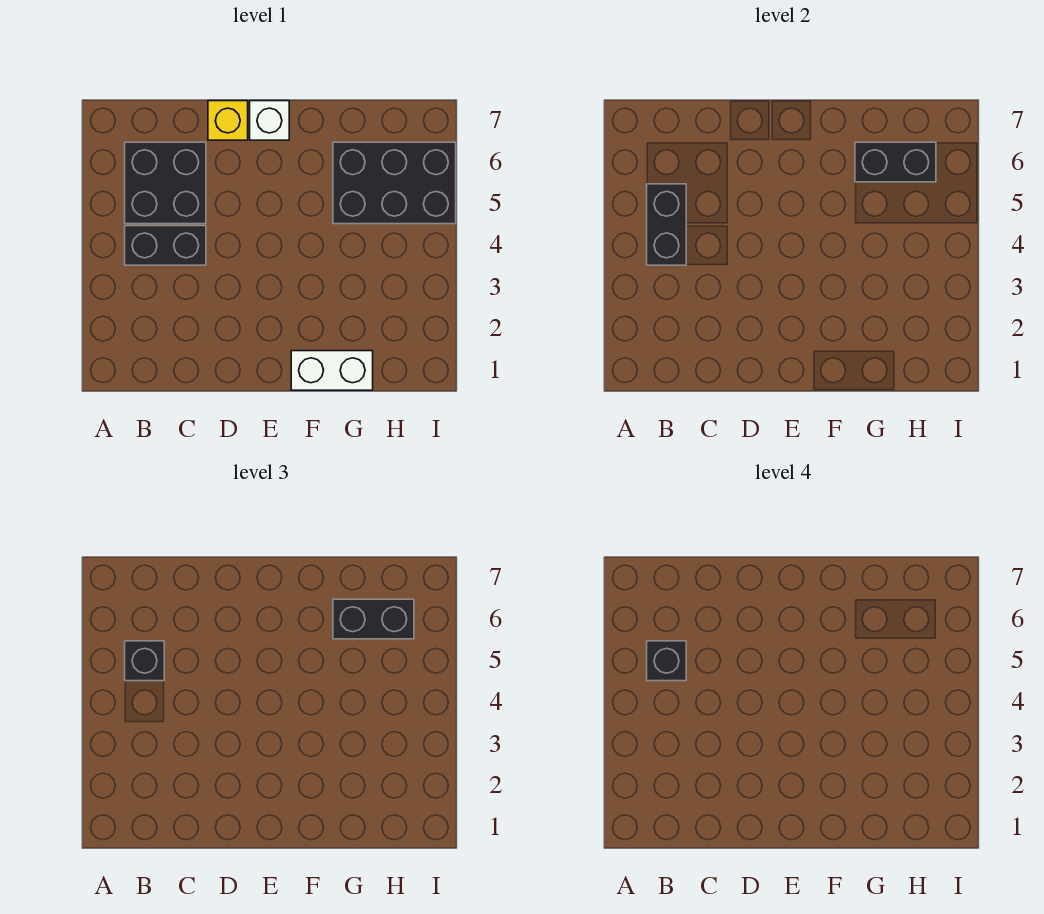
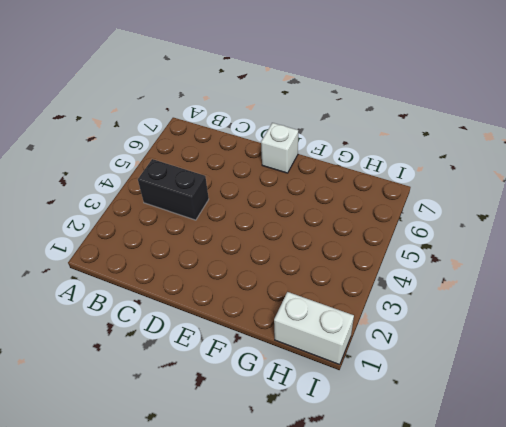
white 1x2 brick [274,292,354,365] -> white 1x2 brick moved to [291,351,373,390]
none -> black 2x2 brick [125,142,206,224]
none -> yellow 1x1 brick [208,101,248,140]

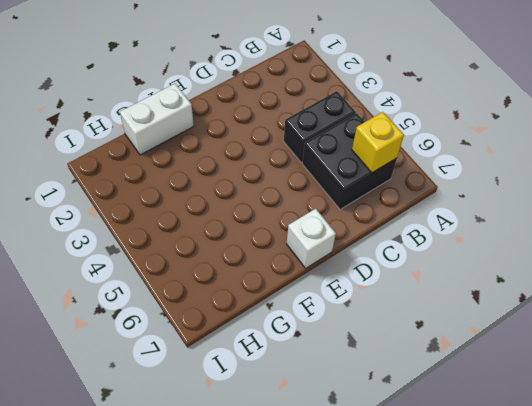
yellow 1x1 brick [352,112,404,173] -> yellow 1x1 brick moved to [208,101,248,140]
none -> black 2x3 brick [333,142,456,224]
none -> black 1x2 brick [647,184,686,265]

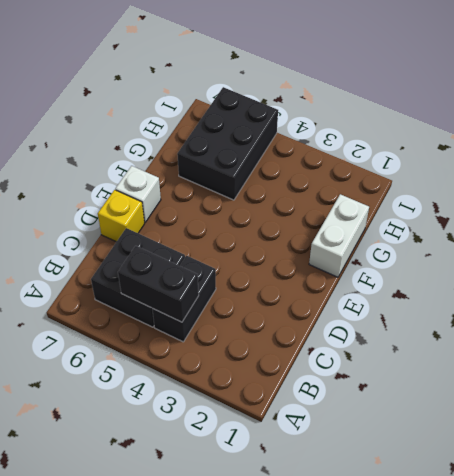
none -> black 1x2 brick [855,142,936,182]
none -> black 1x1 brick [125,641,164,681]

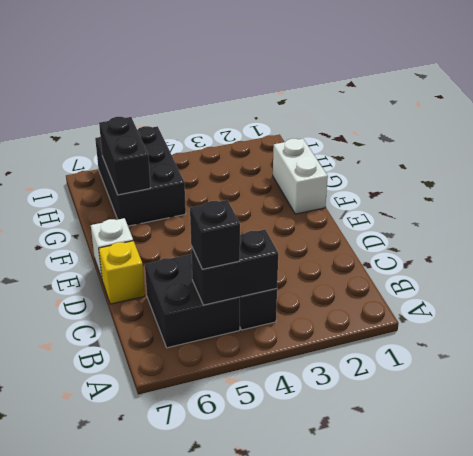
none -> black 1x2 brick [333,599,414,639]
none -> black 1x1 brick [647,641,686,681]

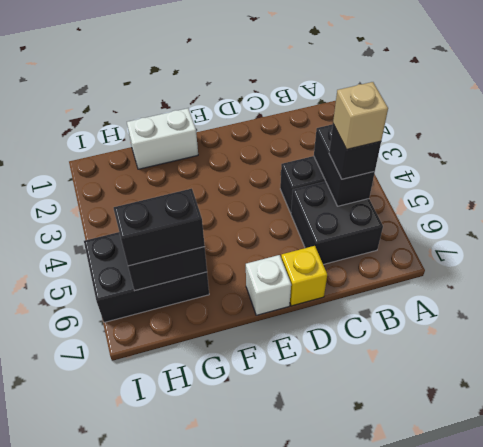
tan 1x1 brick [333,82,388,149] -> black 1x1 brick [647,641,686,681]

